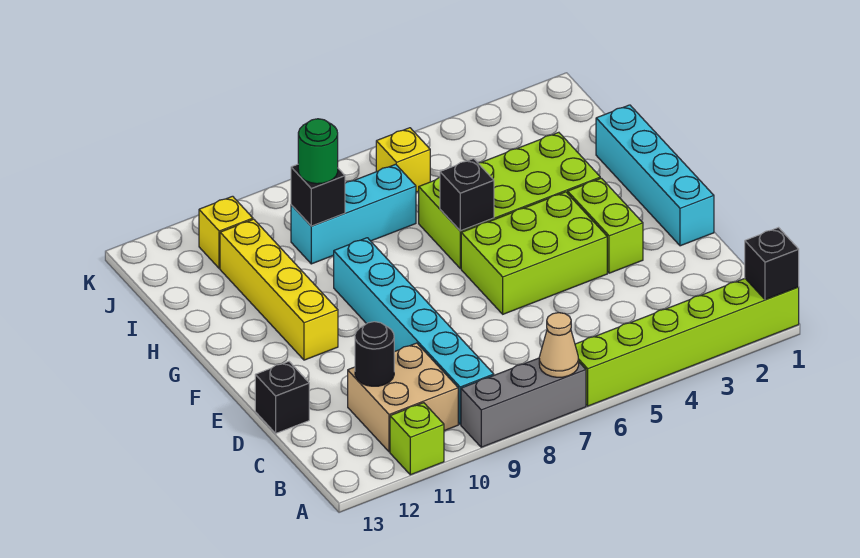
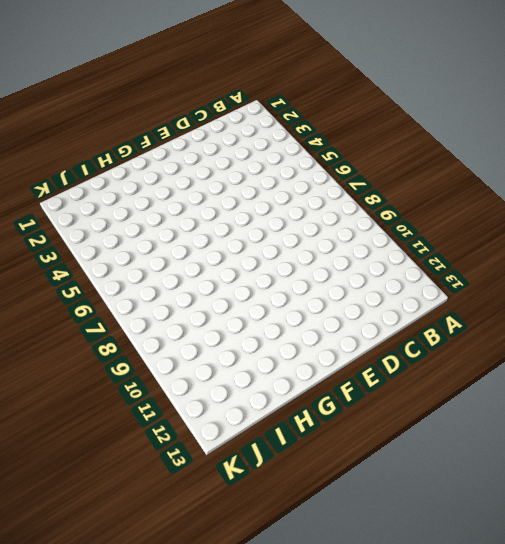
none -> lime 1x6 brick [575,279,799,406]
none -> grey 1x3 brick [461,358,586,447]
none -> lime 1x1 brick [390,403,444,475]

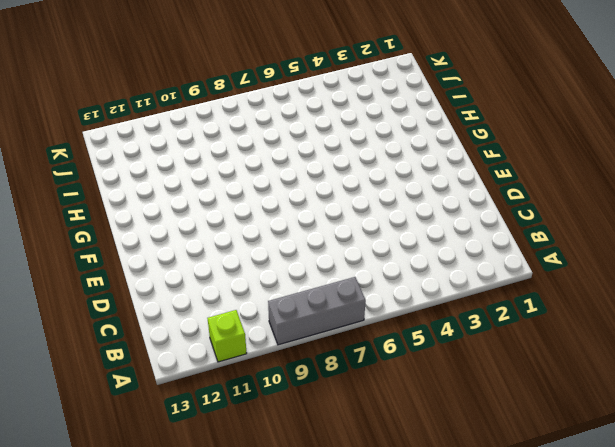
none -> lime 1x6 brick [575,279,799,406]
none -> cyan 1x6 brick [334,238,494,424]
none -> tan 2x2 brick [348,343,458,452]

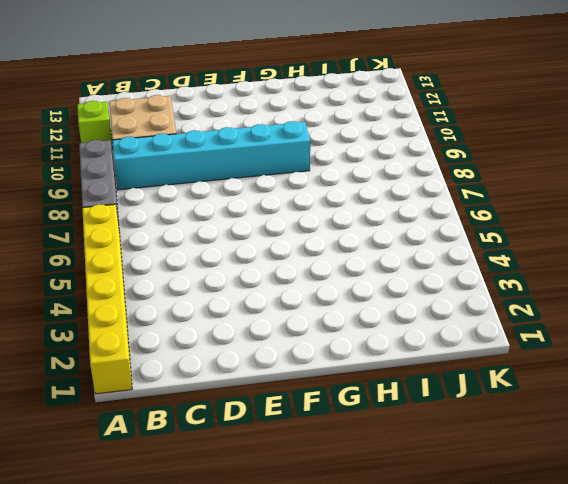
yellow 1x6 brick [82,204,132,394] -> lime 1x6 brick [575,279,799,406]
none -> black 1x1 brick [255,362,309,433]
none -> cyan 1x4 brick [596,105,714,246]
none -> lime 1x2 brick [568,178,643,273]

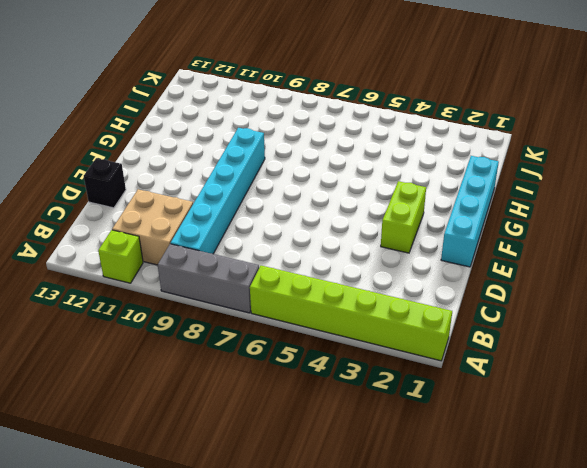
none -> lime 2x3 brick [461,192,607,314]
none -> yellow 1x4 brick [220,219,338,360]
none -> lime 2x4 brick [419,132,600,269]

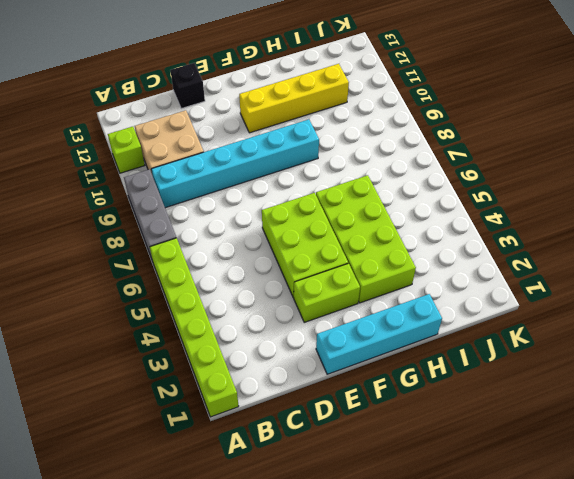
none -> cyan 1x3 brick [291,164,416,264]
none -> yellow 1x1 brick [376,128,430,192]
none -> yellow 1x1 brick [199,196,253,268]

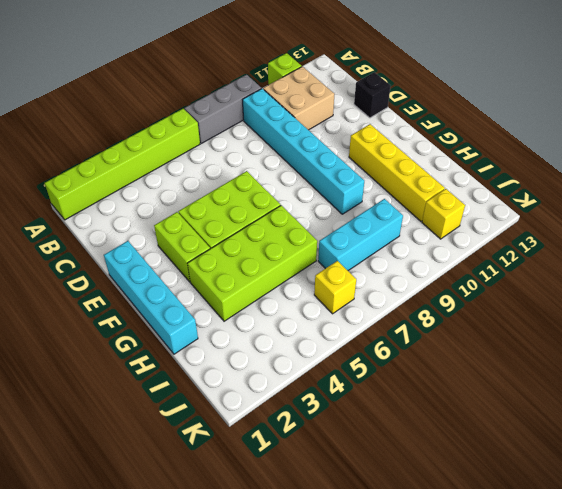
none -> black 1x1 brick [745,228,799,300]
none -> tan 1x1 cone [539,313,579,377]
none -> black 1x1 round brick [355,322,394,386]

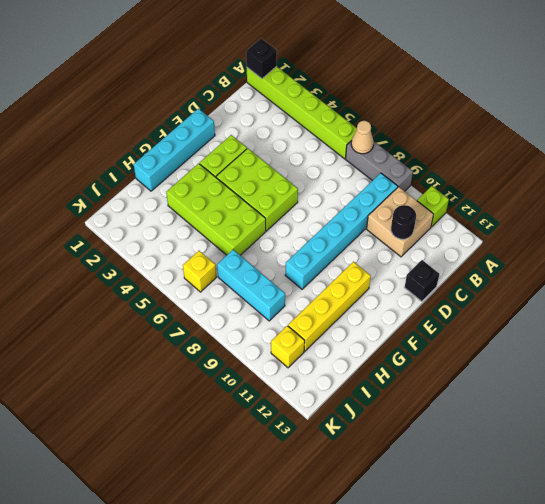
none -> black 1x1 brick [440,159,494,231]
none -> black 1x1 brick [291,164,345,226]
none -> green 1x1 round brick [298,119,338,184]

